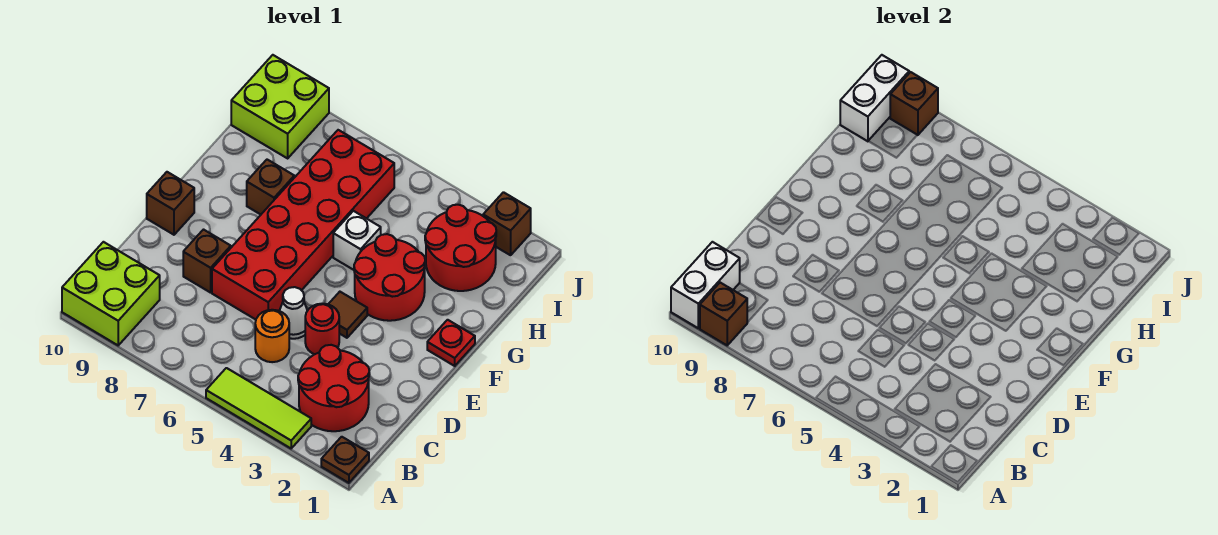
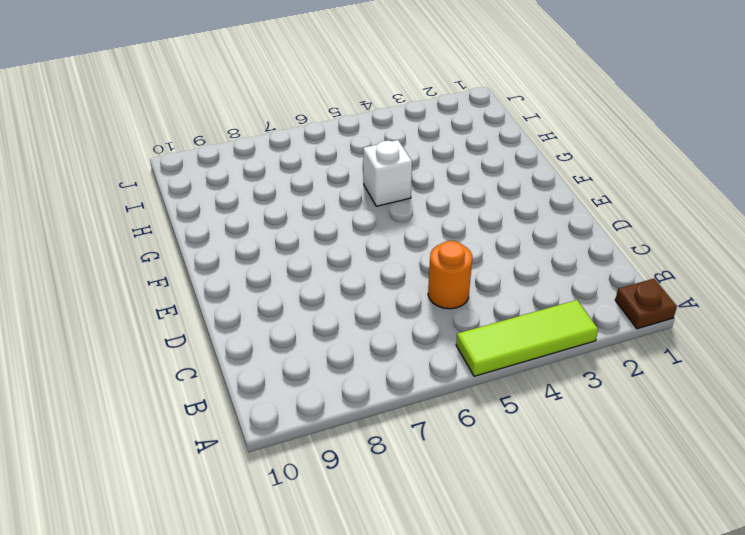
none -> lime 2x2 brick [62,242,160,345]
none -> red 2x2 round brick [298,345,369,431]
none -> red 1x1 round brick [305,304,339,354]

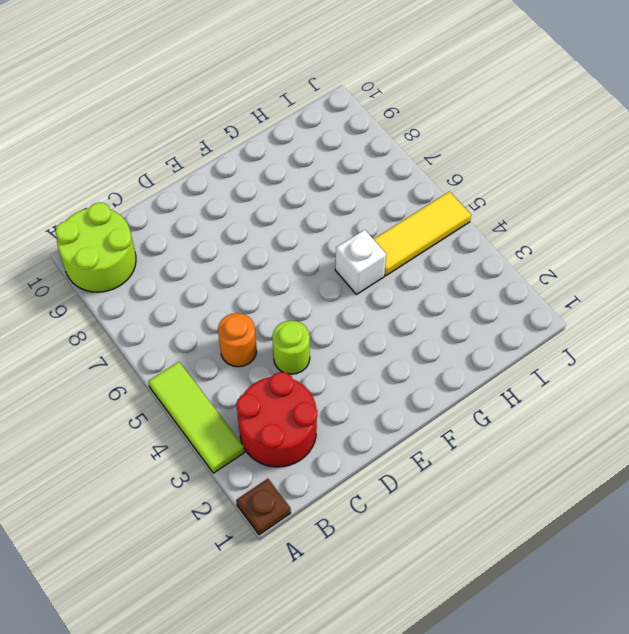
lime 2x2 round brick [55,202,136,292] -> lime 2x2 brick [62,242,160,345]
lime 1x1 round brick [272,321,310,374] -> red 1x1 round brick [305,304,339,354]
yellow 1x3 tile [374,191,471,276] -> none
none -> white 1x1 cone [280,287,308,339]
none -> red 2x6 brick [212,130,394,320]
none -> brown 1x1 brick [183,230,231,293]

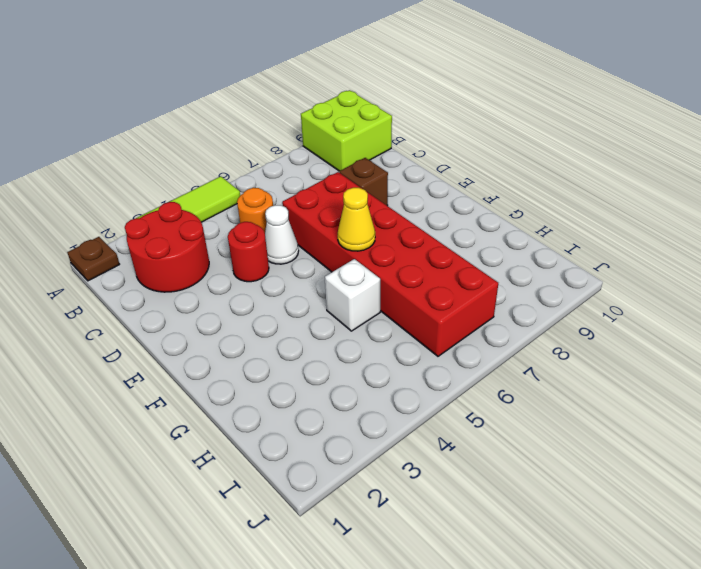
yellow 1x1 cone [338,188,375,251] -> none
none -> brown 1x1 tile [328,292,367,338]
none -> brown 1x1 brick [147,172,194,235]
none -> red 1x1 plate [427,320,475,366]

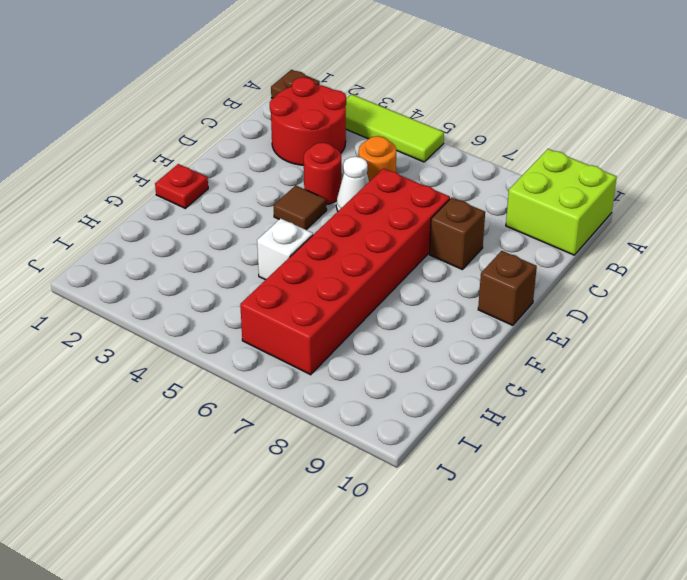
none -> red 2x2 round brick [354,234,425,321]
none -> brown 1x1 brick [247,160,294,215]
none -> red 2x2 round brick [425,205,496,291]

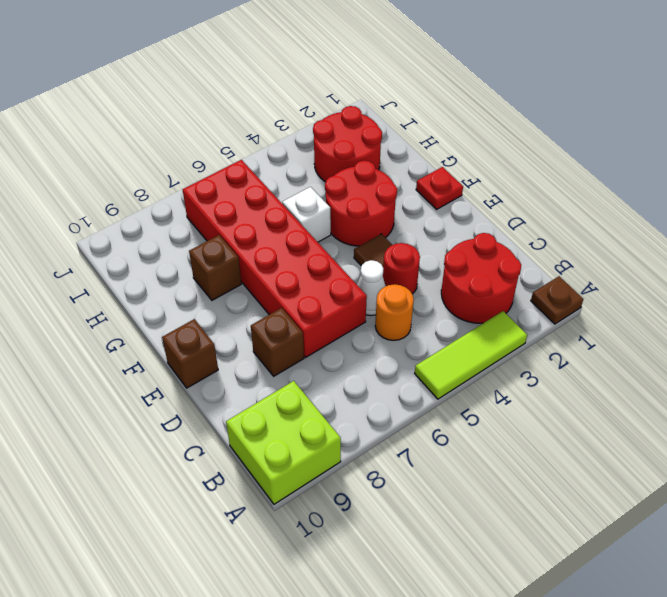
none -> lime 2x2 brick [231,55,329,158]
none -> brown 1x1 brick [483,192,531,255]
none -> brown 1x1 brick [700,283,747,345]

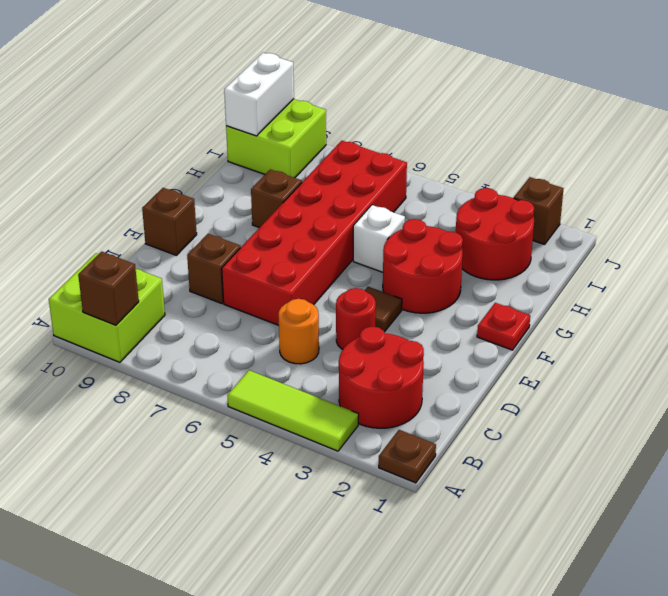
none -> white 1x1 cone [280,287,308,339]
none -> white 1x2 brick [671,242,740,328]
none -> brown 1x1 brick [890,72,938,135]

